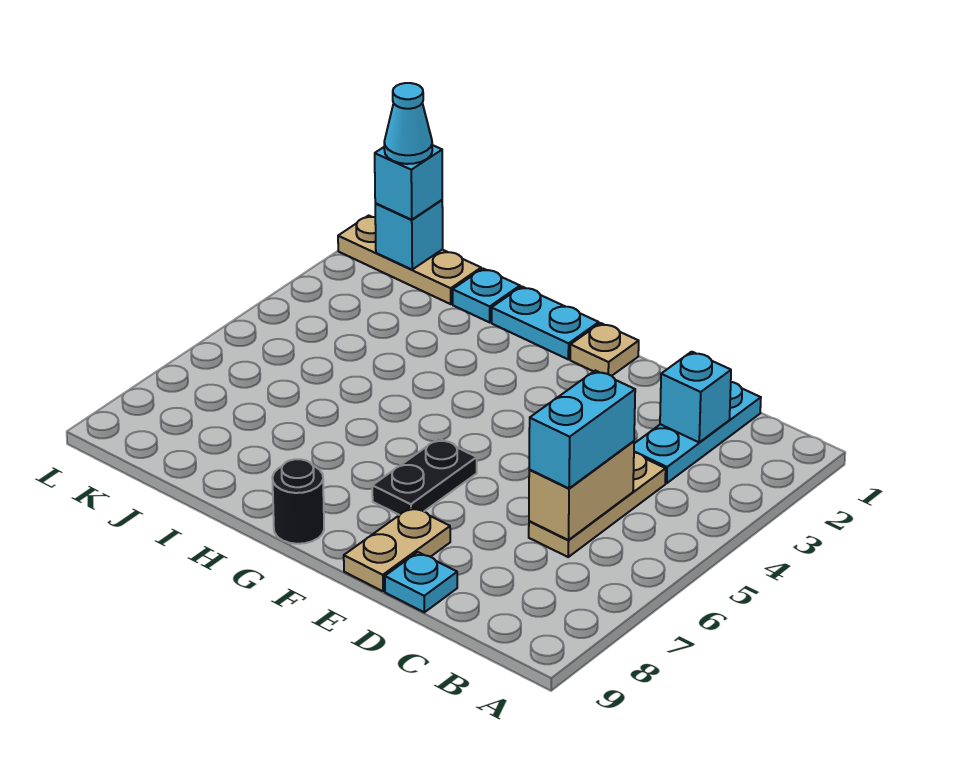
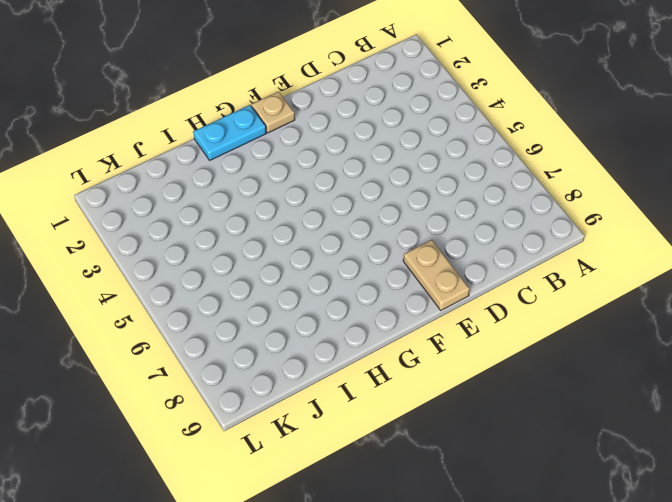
none -> cyan 1x3 plate [634,382,761,483]
none -> tan 1x3 plate [529,452,666,557]
none -> cyan 1x1 plate [385,552,457,612]

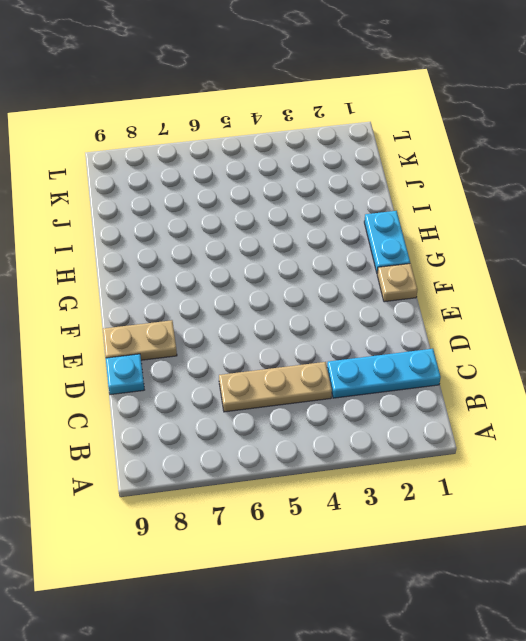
none -> black 1x2 plate [372,438,477,515]
none -> black 1x1 round brick [272,459,324,544]
none -> cyan 1x1 plate [453,269,520,322]

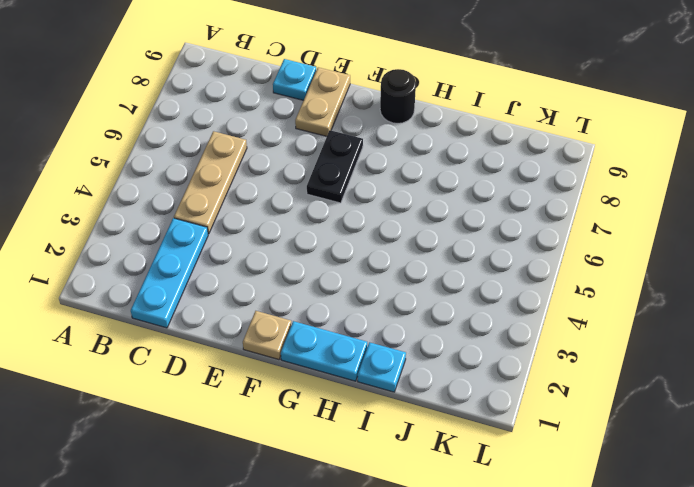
none -> tan 1x3 plate [338,215,481,304]
none -> cyan 1x1 brick [660,352,731,443]
none -> tan 1x2 brick [529,441,634,540]

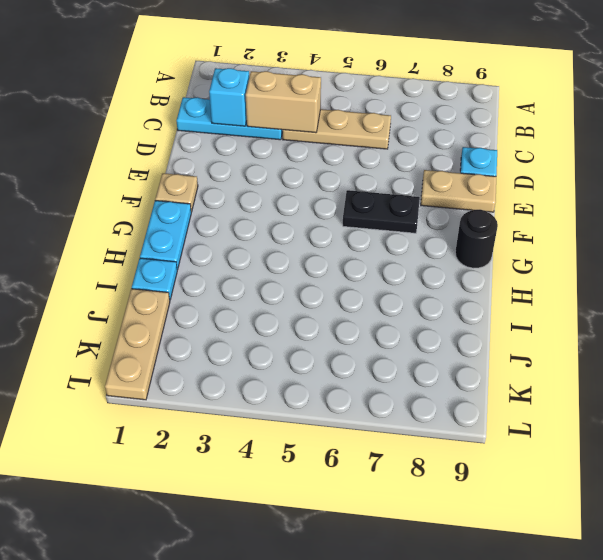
tan 1x2 brick [246,71,321,133] -> tan 1x2 brick moved to [529,441,634,540]
none -> cyan 1x1 brick [375,200,443,269]
none -> cyan 1x2 brick [529,371,635,488]
none -> cyan 1x1 brick [375,145,442,220]

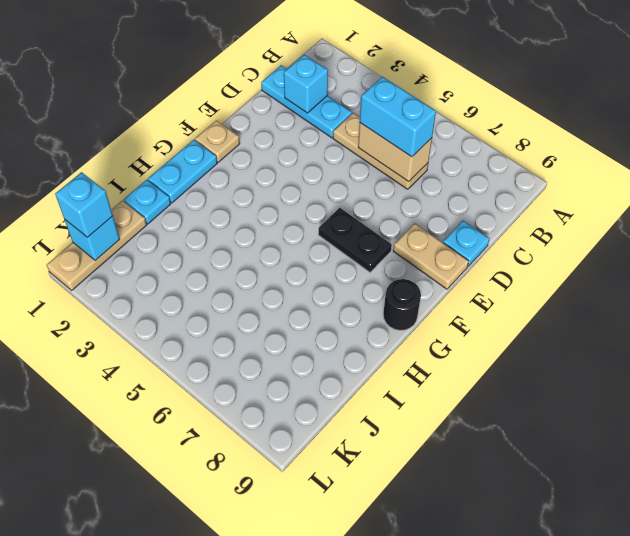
none -> cyan 1x1 cone [384,83,432,164]

